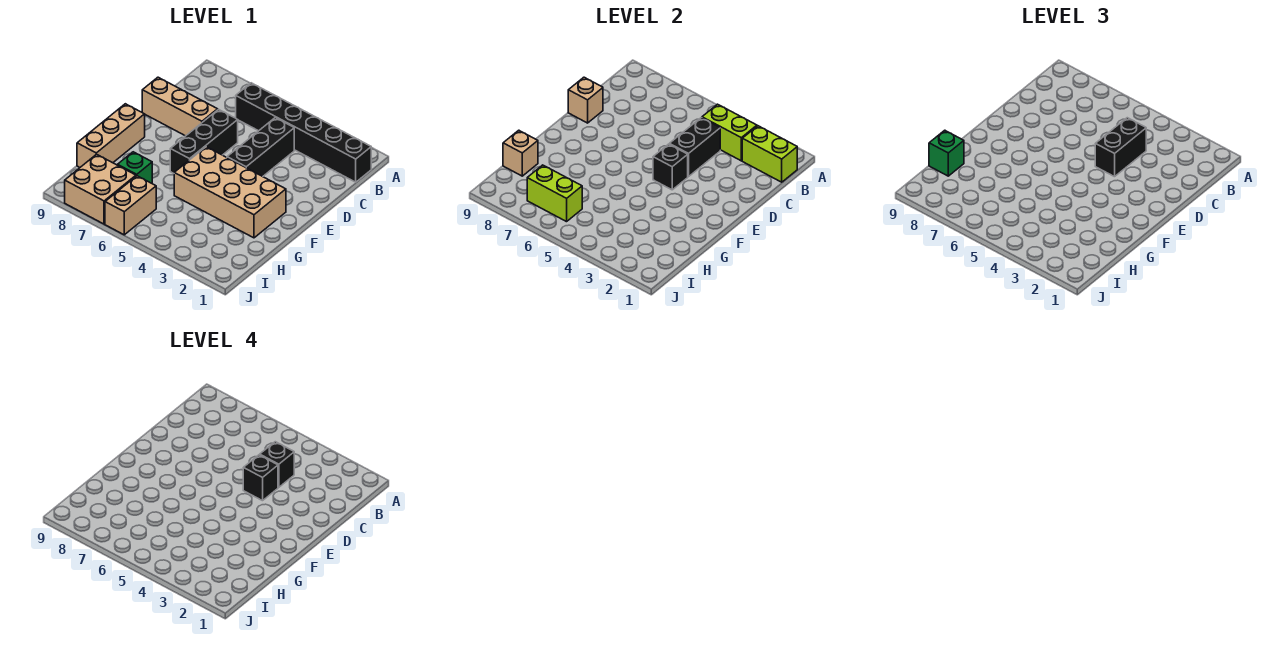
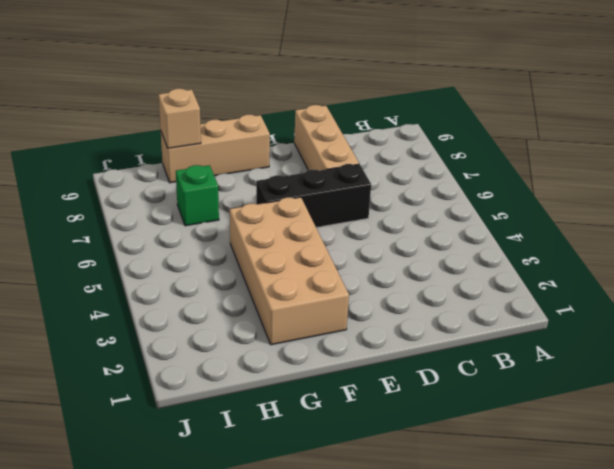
none -> black 1x6 brick [236,83,371,182]
none -> black 1x3 brick [227,118,294,177]
none -> tan 1x2 brick [105,176,156,235]

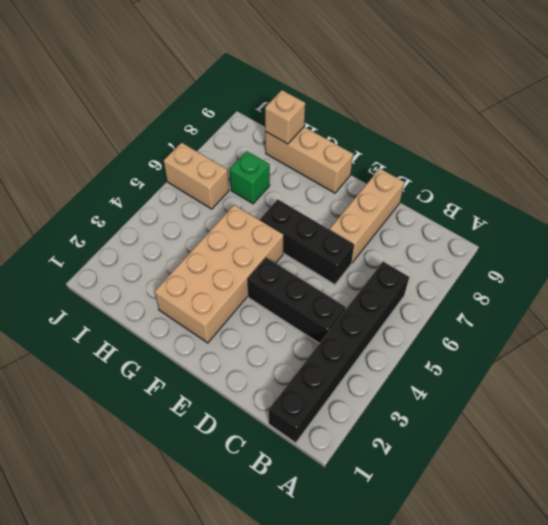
none -> tan 2x2 brick [65,154,136,224]
none -> lime 1x2 brick [742,126,797,182]
none -> lime 1x2 brick [702,104,757,161]

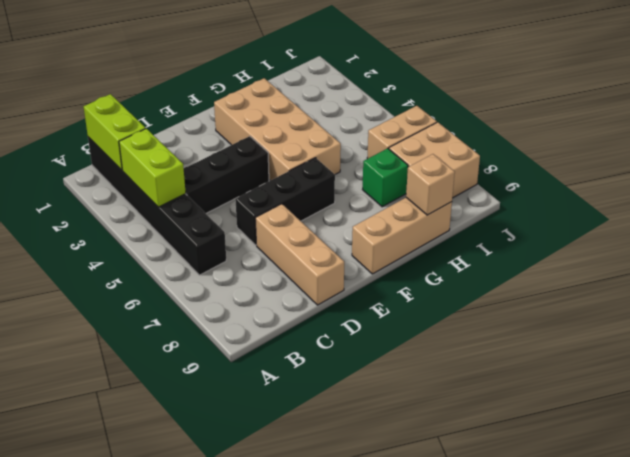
none -> black 1x2 brick [669,118,720,177]
none -> tan 1x1 brick [568,77,603,123]
none -> black 1x1 brick [653,144,688,190]

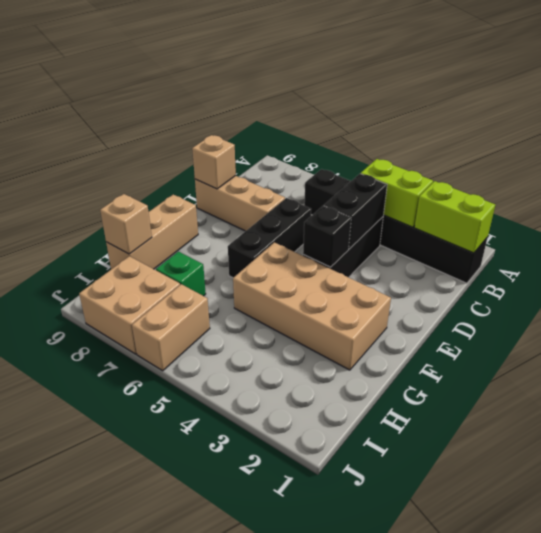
none -> lime 1x2 brick [527,165,582,222]
none -> black 1x2 brick [1095,118,1146,177]
none -> green 1x1 brick [929,130,964,176]

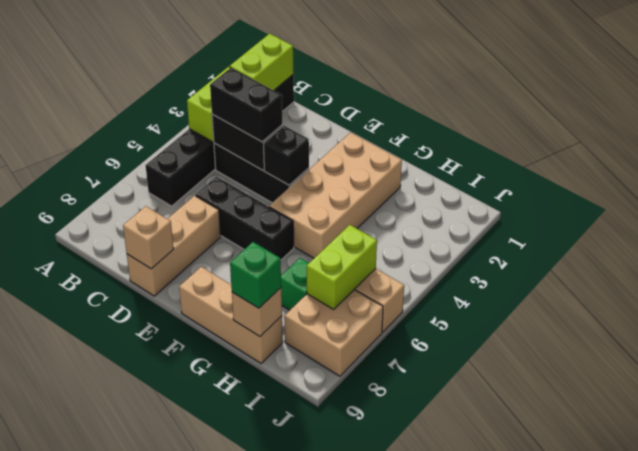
none -> black 1x1 brick [260,442,294,487]
none -> black 1x1 brick [243,455,278,501]

